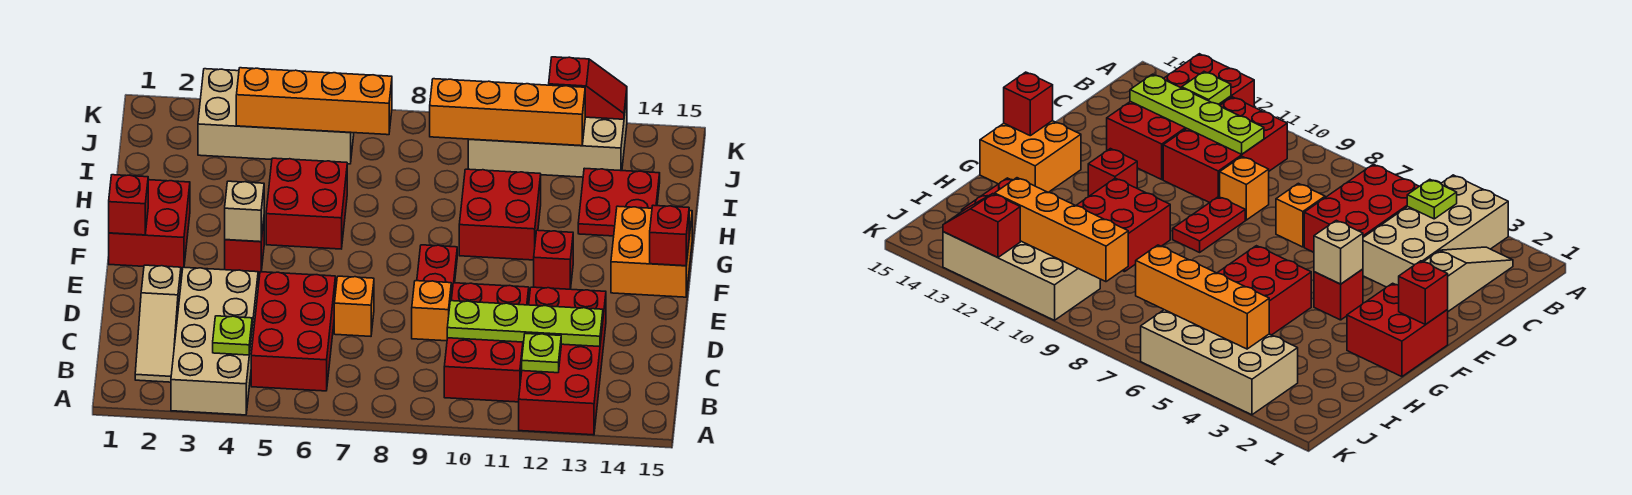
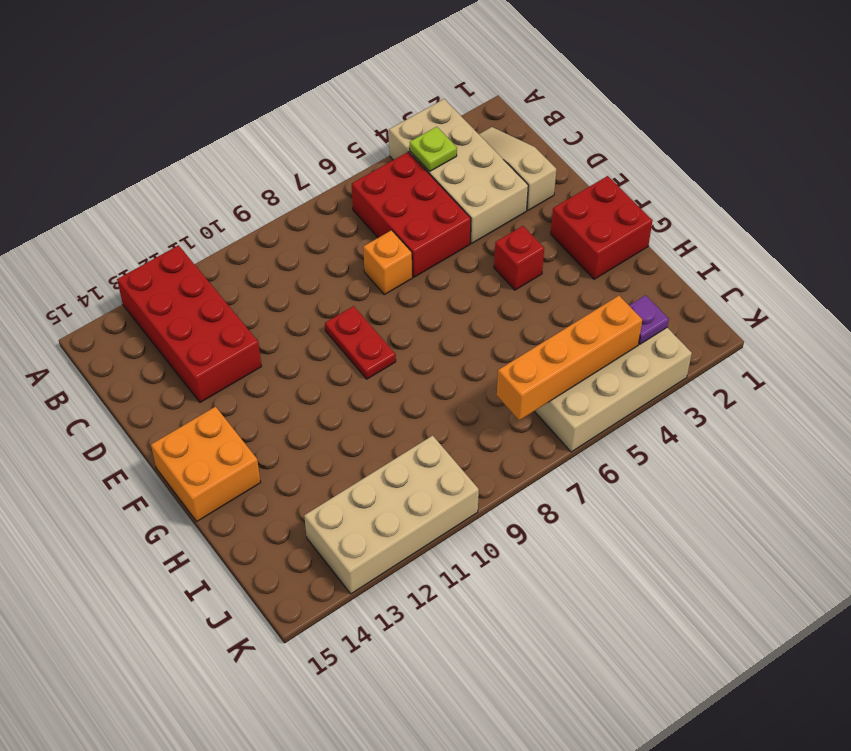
purple 1x1 plate [629,295,669,344] -> none
none -> red 2x3 brick [444,283,529,402]
none -> orange 1x1 brick [412,281,451,341]
none -> red 1x1 brick [534,230,573,289]

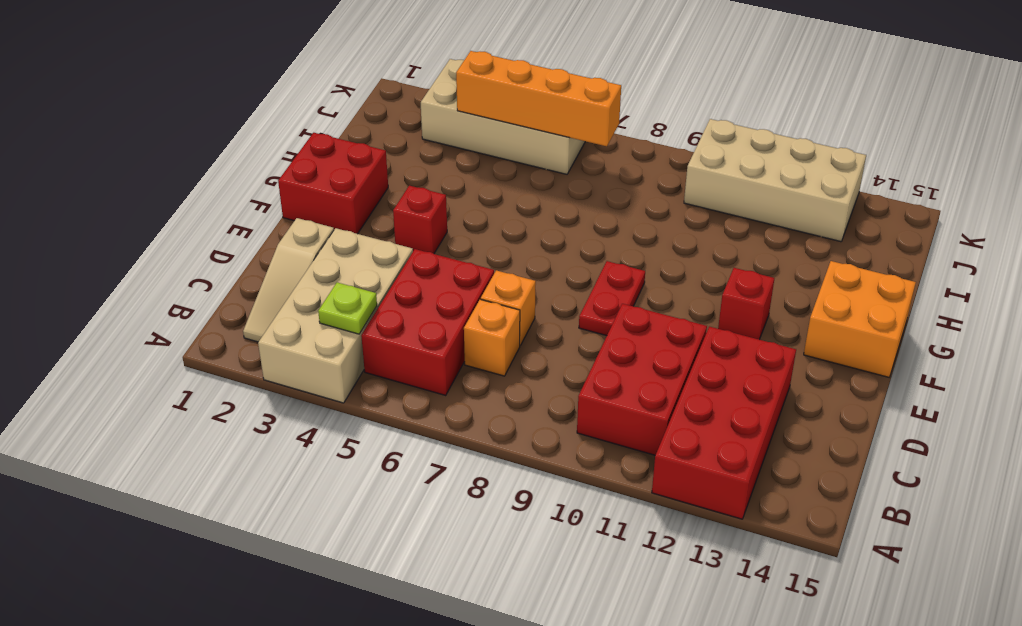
orange 1x1 brick [464,299,520,376] -> orange 1x1 brick moved to [412,281,451,341]
none -> red 2x2 brick [266,158,347,249]
none -> red 2x2 brick [459,169,541,260]
none -> red 2x2 plate [578,168,660,236]

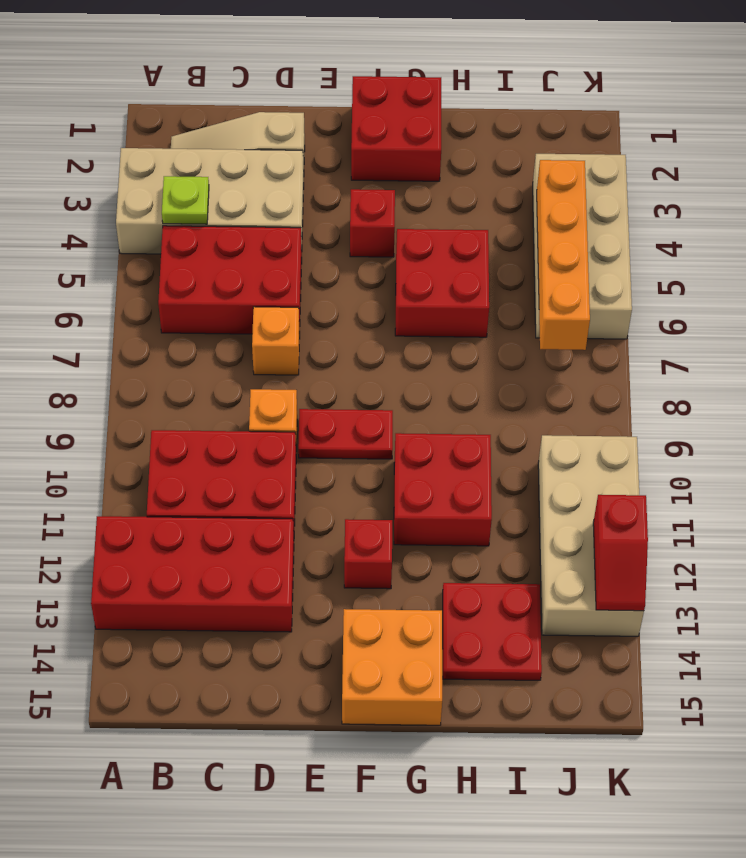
none -> lime 1x1 plate [522,333,561,373]
none -> lime 1x4 plate [447,301,603,347]
none -> red 1x1 brick [109,175,148,235]

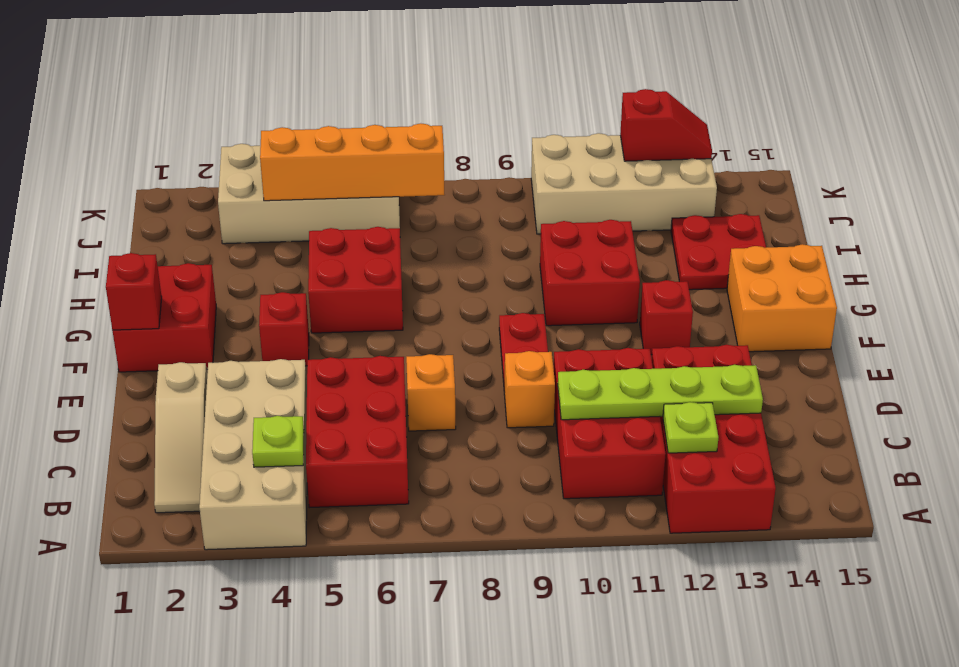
none -> tan 1x1 brick [225,181,264,242]
none -> red 1x1 brick [650,205,689,266]
none -> orange 1x4 brick [430,79,585,146]

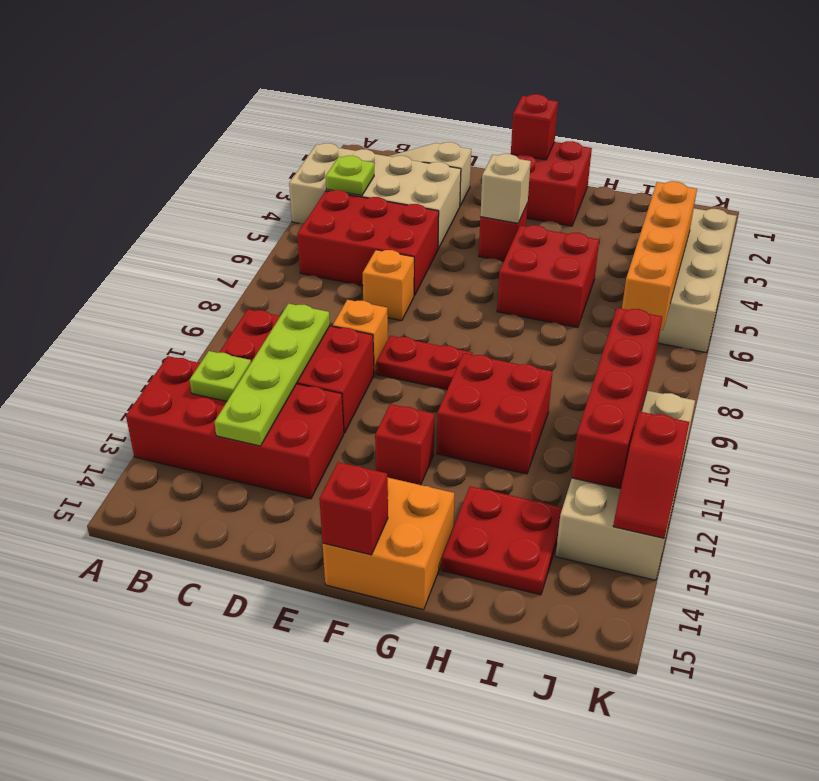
red 1x4 brick [572,308,662,489] -> orange 1x4 brick [430,79,585,146]

